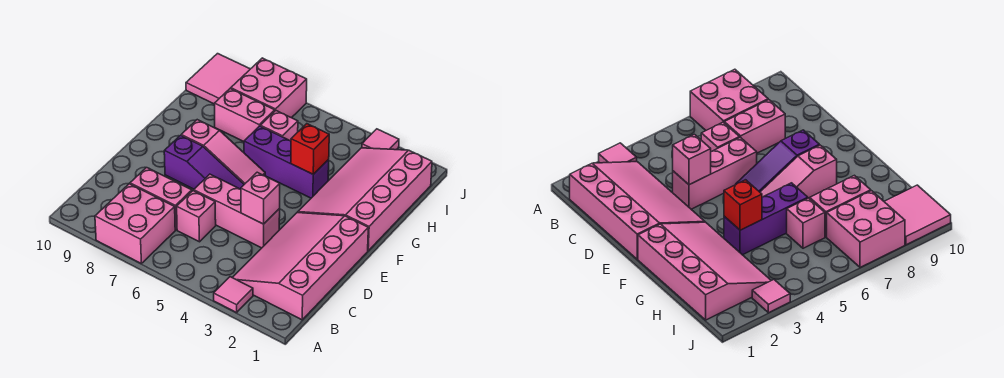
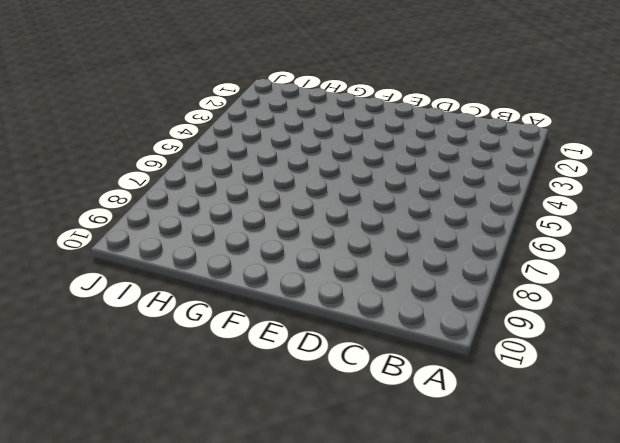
none -> pink 1x1 tile [214,277,253,313]
none -> pink 2x2 brick [95,184,175,263]
none -> pink 3x4 slope [232,212,368,320]

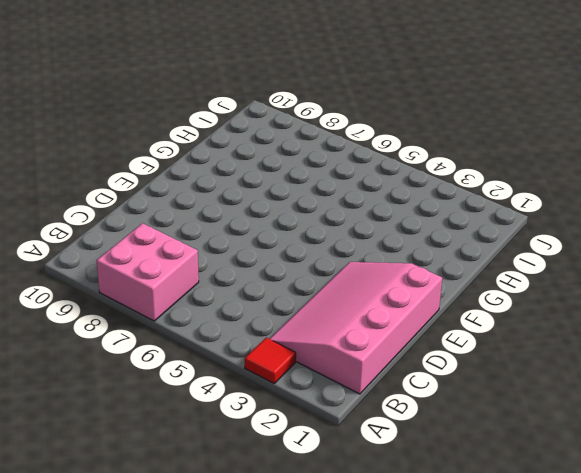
red 1x1 tile [245,338,296,383] -> pink 1x1 tile [214,277,253,313]
none -> pink 1x1 brick [177,191,216,242]
none -> pink 1x2 brick [130,168,192,230]
none -> pink 1x3 brick [194,174,280,248]

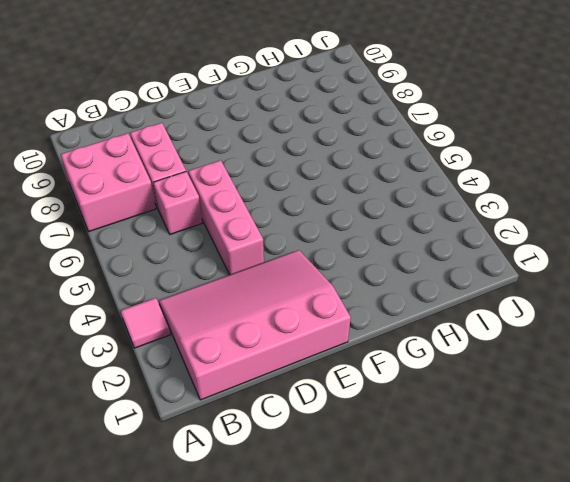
none -> purple 1x3 slope [164,135,244,189]
none -> pink 3x4 slope [298,148,432,251]
none -> pink 1x3 slope [181,120,265,184]

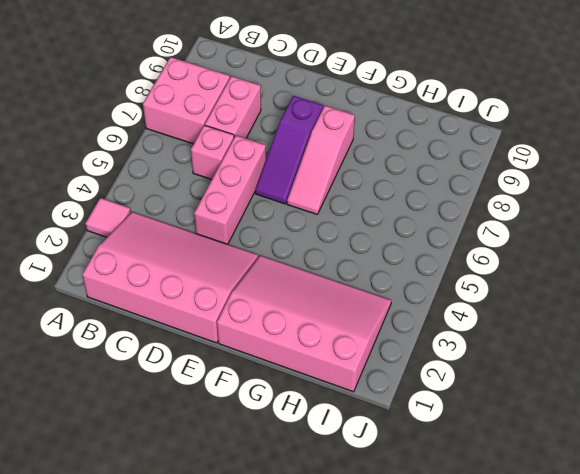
none -> purple 1x3 brick [244,126,329,198]
none -> pink 1x1 brick [260,111,298,141]
none -> pink 1x2 brick [214,89,275,142]

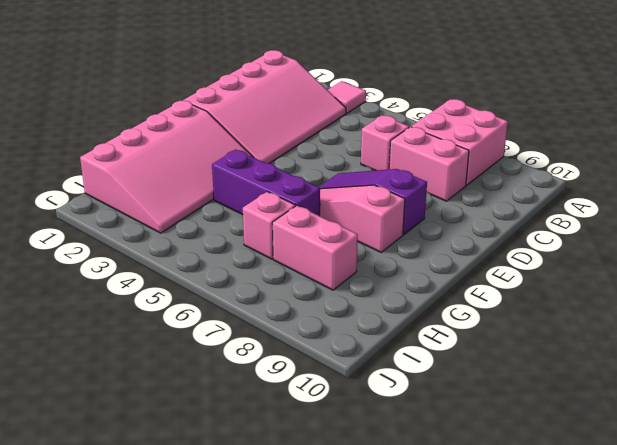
none -> pink 1x3 brick [194,174,280,248]
none -> pink 2x2 brick [231,58,307,118]
none -> pink 2x2 tile [186,54,250,104]

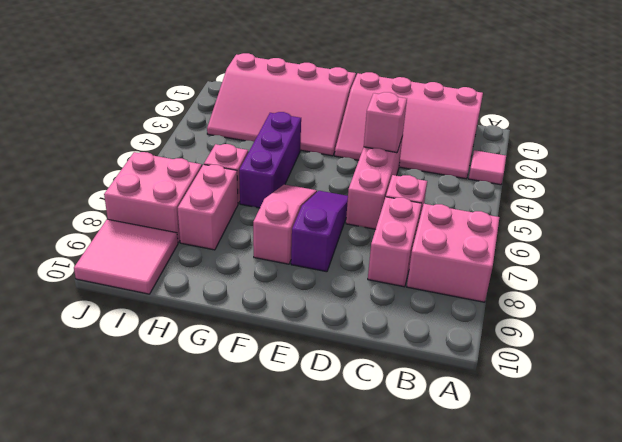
none -> pink 1x1 tile [362,129,399,150]
none -> red 1x1 brick [291,124,329,174]

